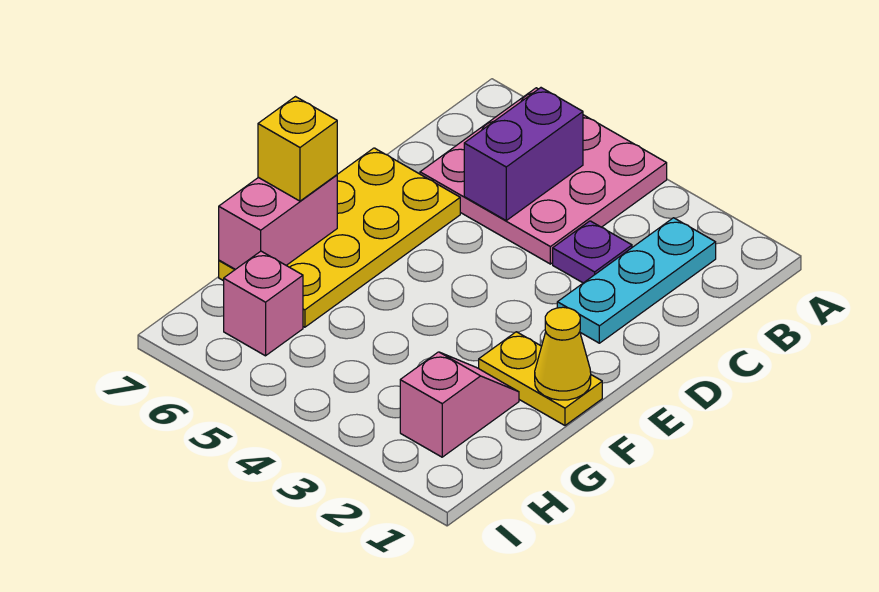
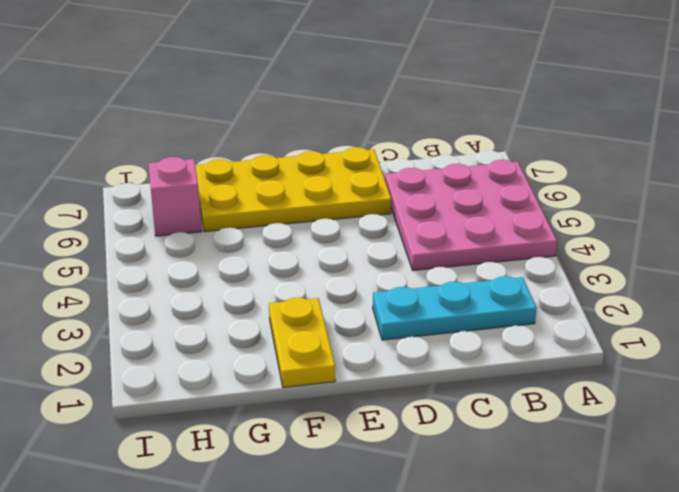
none -> purple 1x1 plate [553,221,632,283]
none -> pink 1x2 slope [400,352,519,457]

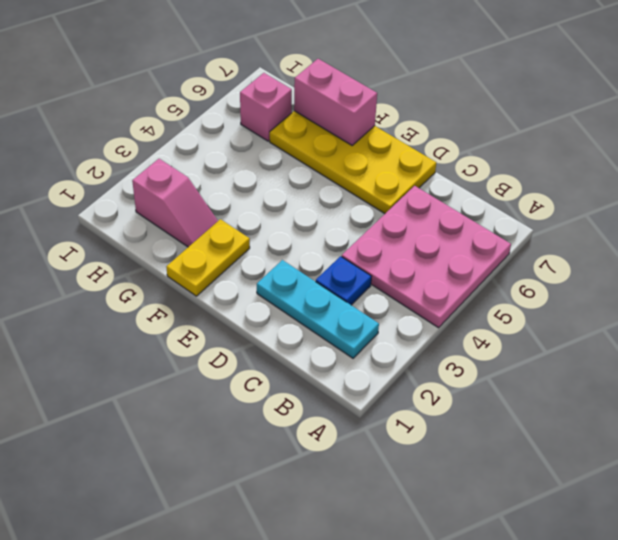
blue 1x1 plate [316,256,372,305] -> purple 1x1 plate [553,221,632,283]
none -> purple 1x2 brick [464,88,583,220]
none -> yellow 1x1 cone [535,307,591,400]

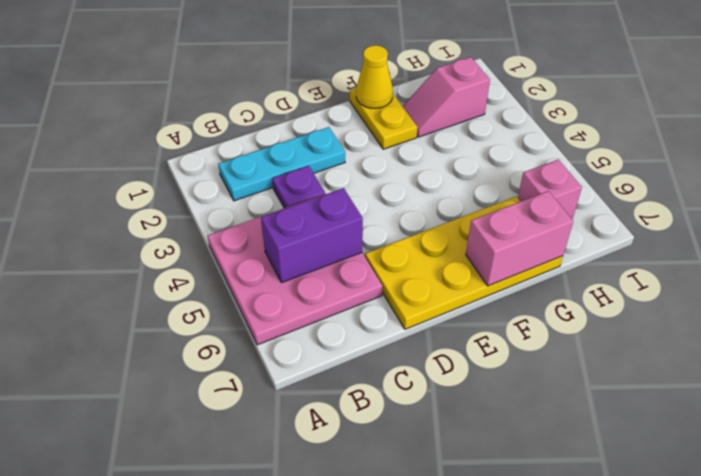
none -> yellow 1x1 brick [258,97,337,201]

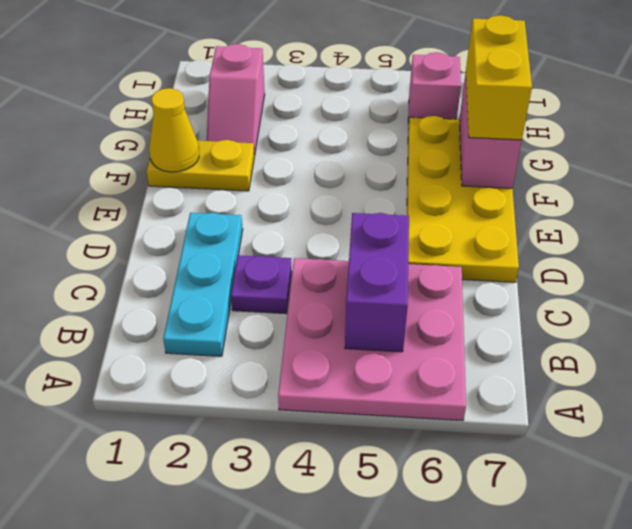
yellow 1x2 brick [466,15,532,140] -> yellow 1x1 brick [258,97,337,201]

